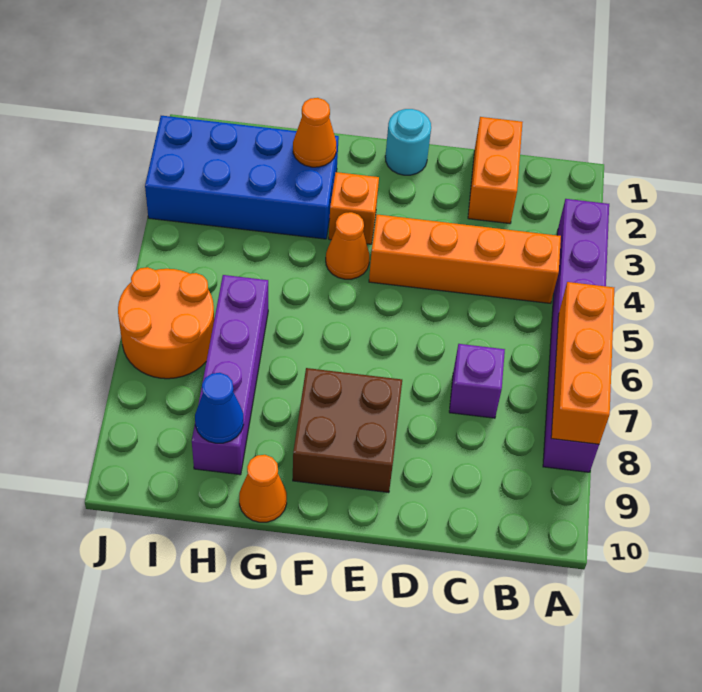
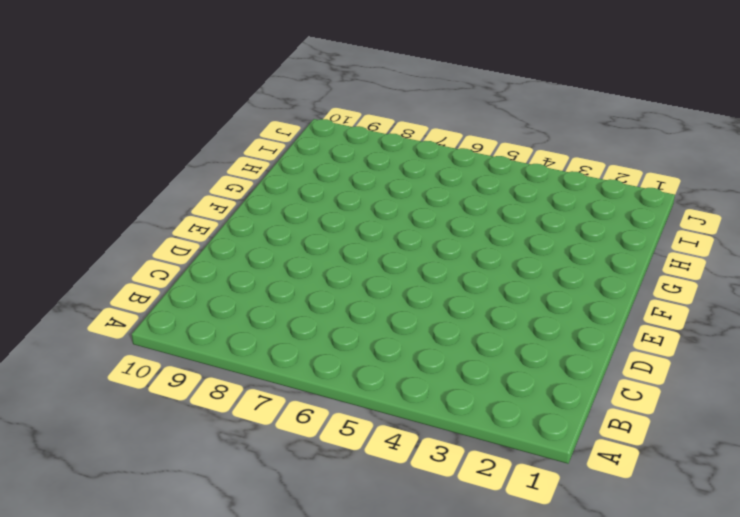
none -> purple 1x6 brick [543,199,609,472]
none -> orange 1x4 brick [369,215,561,303]
none -> orange 1x2 brick [468,117,523,224]

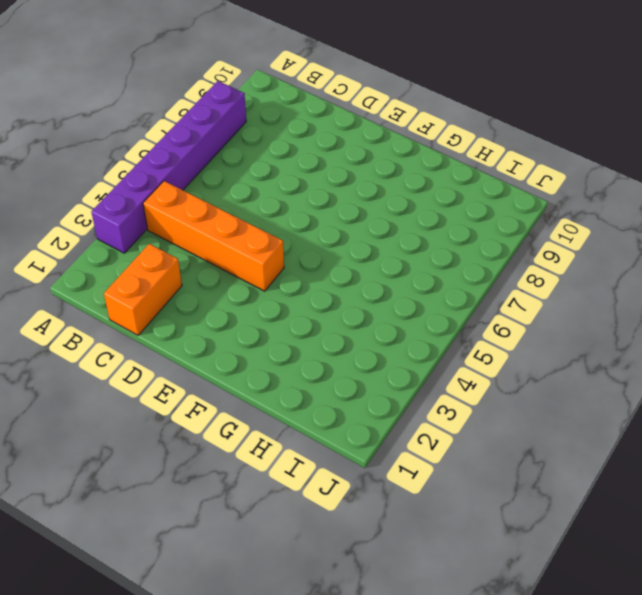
none -> purple 1x1 brick [449,344,505,418]
none -> cyan 1x1 round brick [385,109,431,175]
none -> brown 2x2 brick [293,368,402,493]

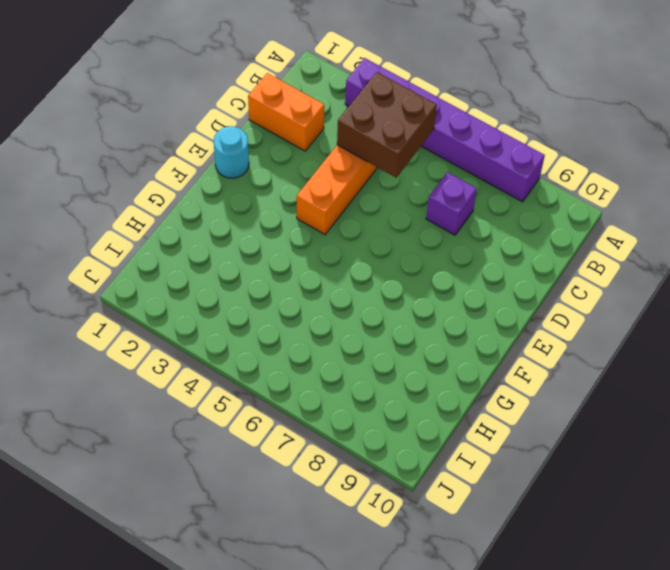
brown 2x2 brick [337,72,437,178] -> brown 2x2 brick moved to [293,368,402,493]
none -> orange 1x1 brick [329,172,379,244]
none -> orange 1x1 cone [326,212,369,279]
none -> blue 2x4 brick [145,116,339,239]

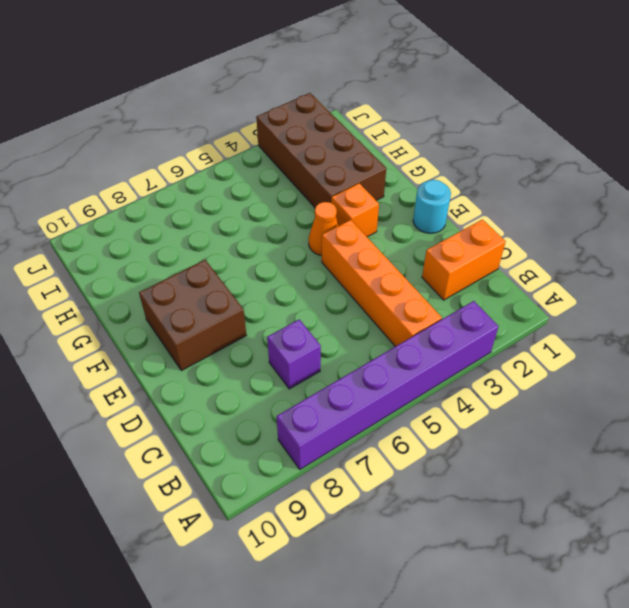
brown 2x4 brick [256,93,386,208] -> blue 2x4 brick [145,116,339,239]
none -> orange 1x1 cone [239,455,287,522]
none -> purple 1x4 brick [192,275,268,475]
none -> orange 2x2 round brick [118,267,214,379]

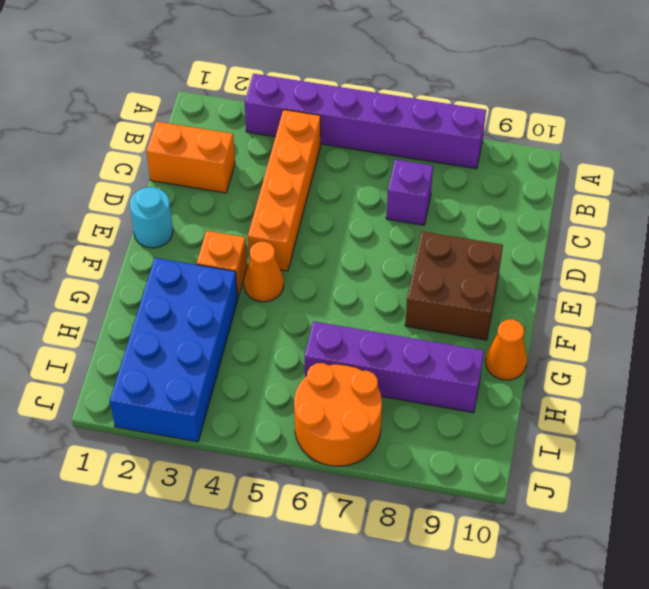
none -> orange 1x3 brick [551,282,614,444]
none -> orange 1x1 cone [293,98,336,167]
none -> blue 1x1 cone [195,373,244,443]

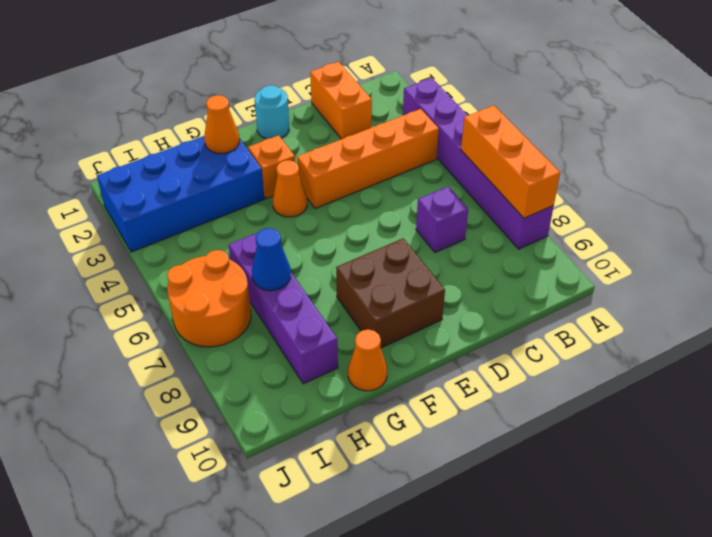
blue 1x1 cone [252,228,291,291] -> blue 1x1 cone moved to [195,373,244,443]

